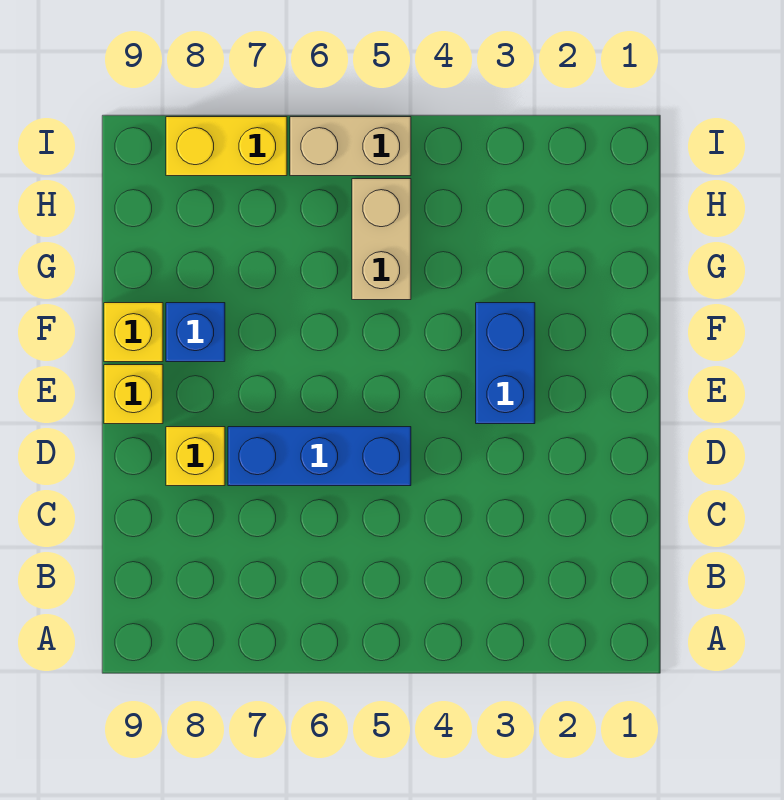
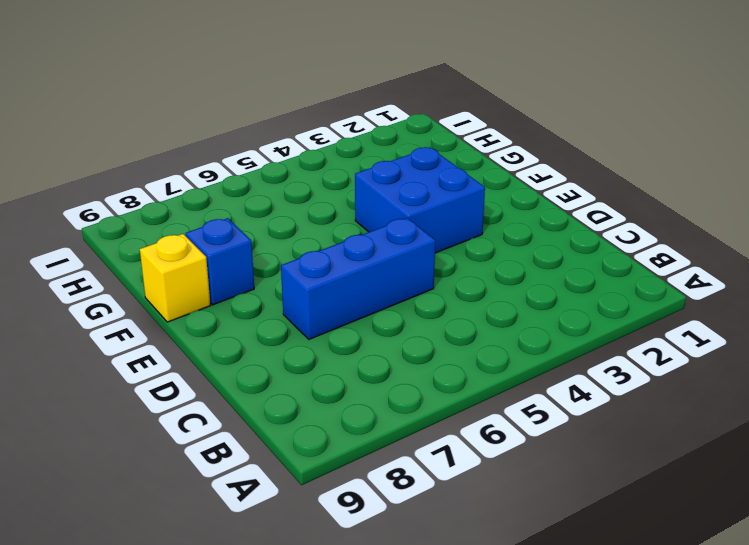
blue 2x2 brick [355,147,485,253] -> blue 1x2 brick [476,303,535,424]
none -> yellow 1x1 brick [166,427,225,486]
none -> yellow 1x1 brick [104,365,163,424]

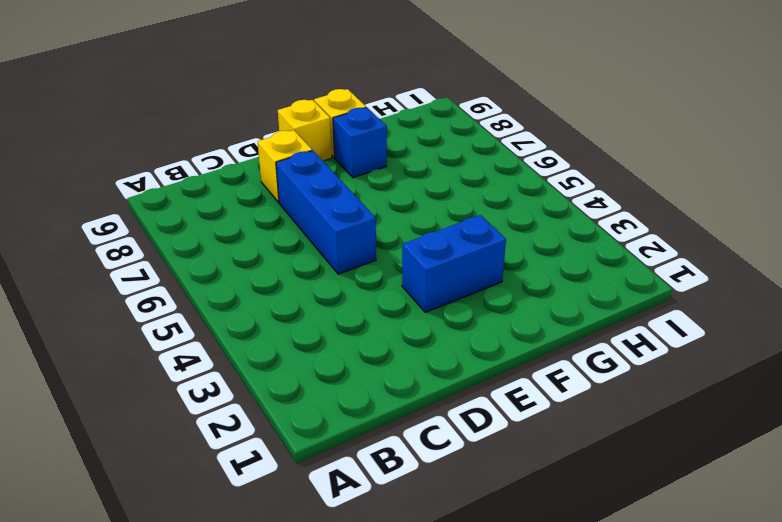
none -> tan 1x2 brick [352,179,411,300]
none -> tan 1x2 brick [290,117,411,176]

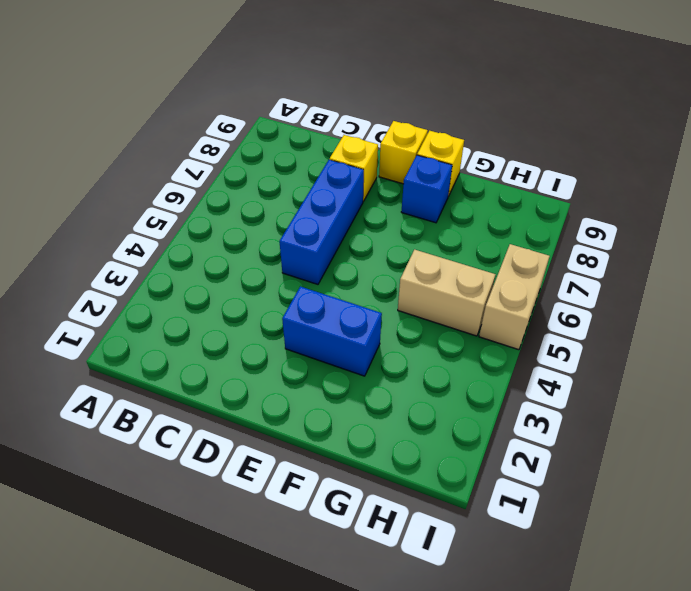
none -> yellow 1x2 brick [166,117,287,176]

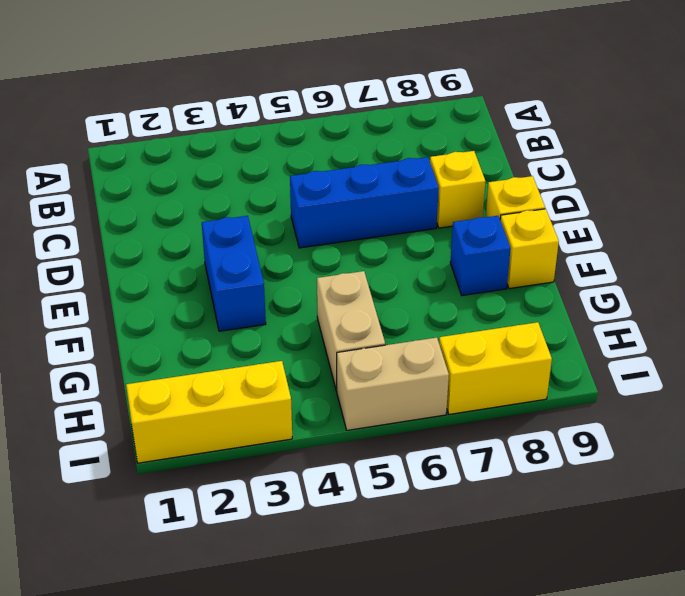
yellow 1x3 brick [126,361,292,463] -> none

